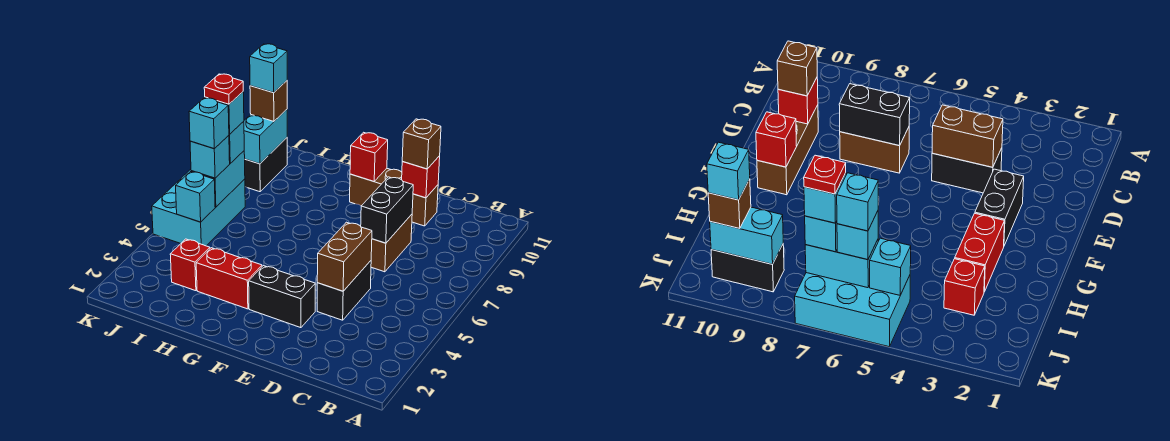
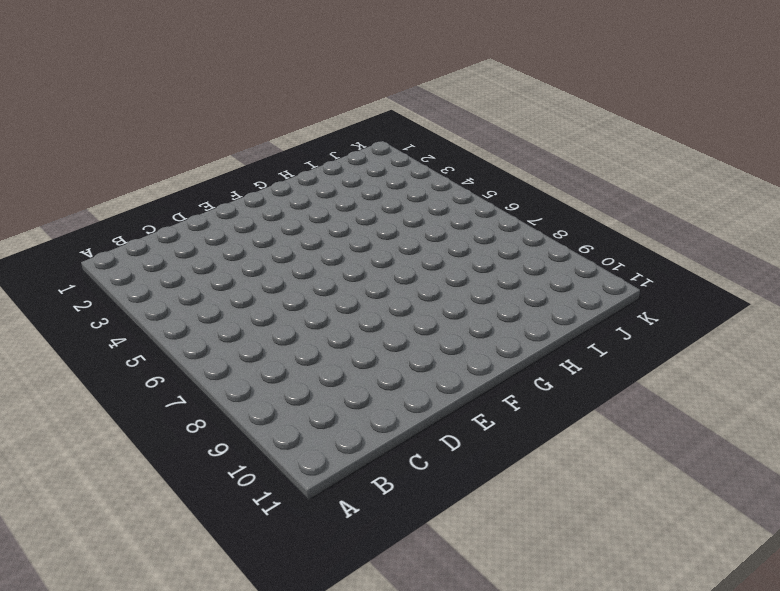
none -> black 1x2 brick [317,261,371,320]
none -> brown 1x2 brick [371,214,412,272]
none -> brown 1x3 brick [350,168,438,226]

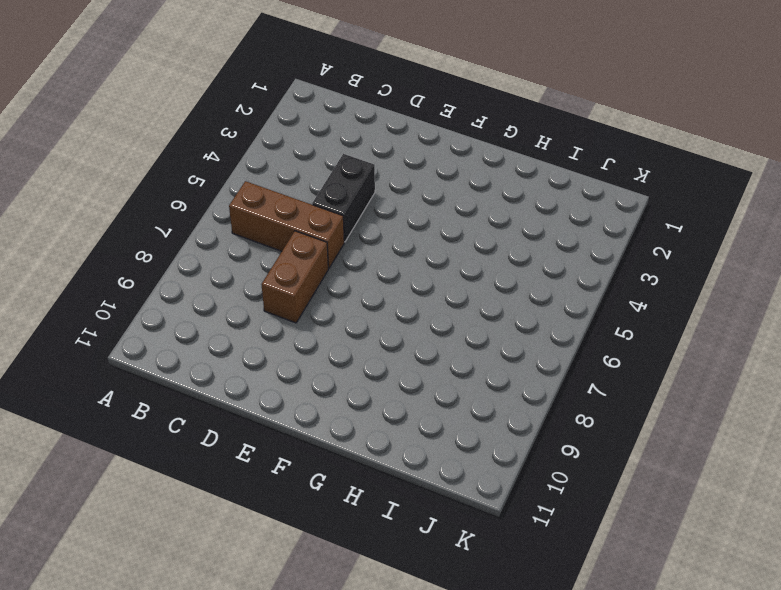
brown 1x3 brick [229,181,344,268] -> brown 1x3 brick moved to [350,168,438,226]
none -> black 1x2 brick [249,266,315,328]
none -> red 1x2 brick [196,248,262,309]
none -> red 1x1 brick [170,239,210,291]

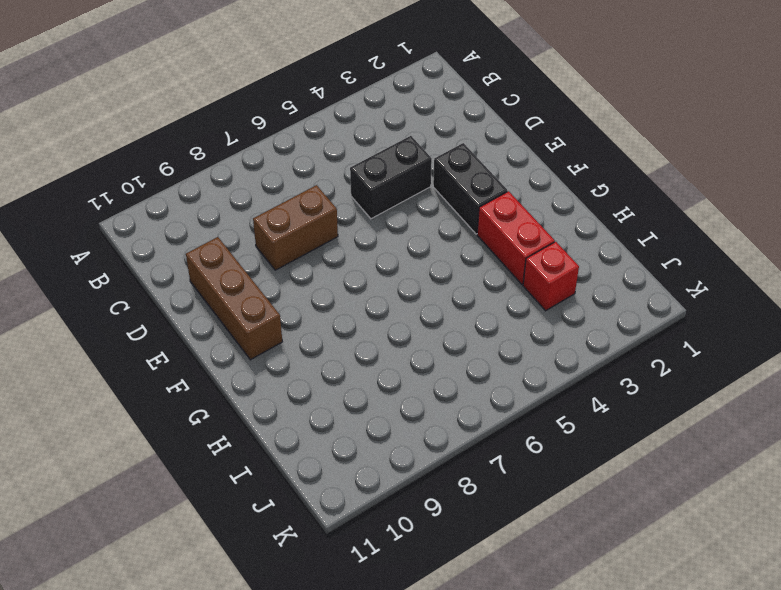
none -> cyan 2x3 brick [152,170,245,246]
none -> black 1x2 brick [245,138,287,192]
none -> brown 1x2 brick [317,222,372,291]

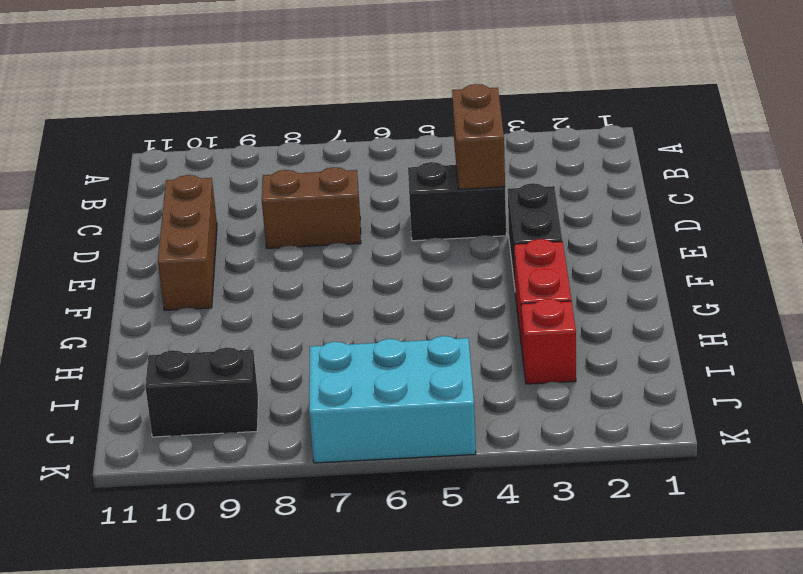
brown 1x2 brick [452,84,505,189] -> brown 1x2 brick turned to [317,222,372,291]
none -> black 1x2 brick [361,177,413,243]
none -> red 1x1 brick [402,156,440,198]
none -> red 1x1 brick [350,132,388,181]

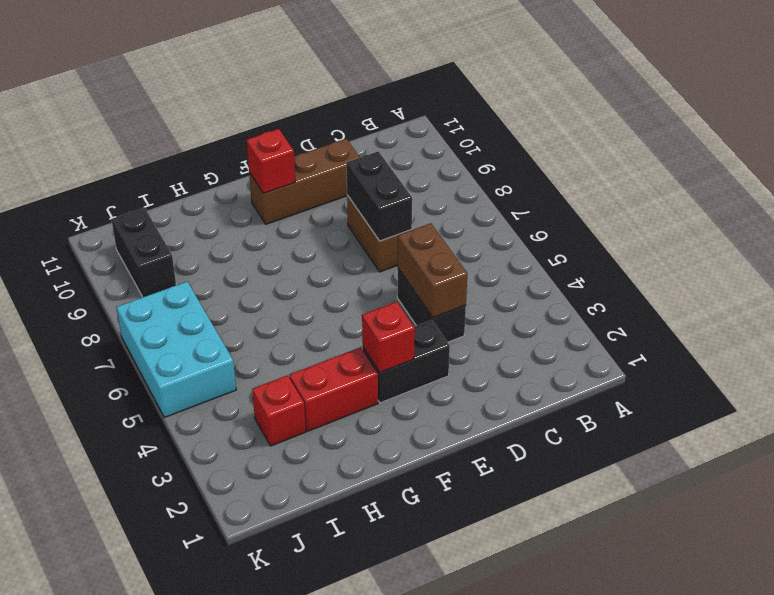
red 1x1 brick [362,302,415,372] -> red 1x1 brick moved to [402,156,440,198]
none -> cyan 1x1 brick [176,172,215,222]
none -> cyan 1x2 brick [191,151,245,207]
none -> cyan 1x2 brick [244,110,287,164]

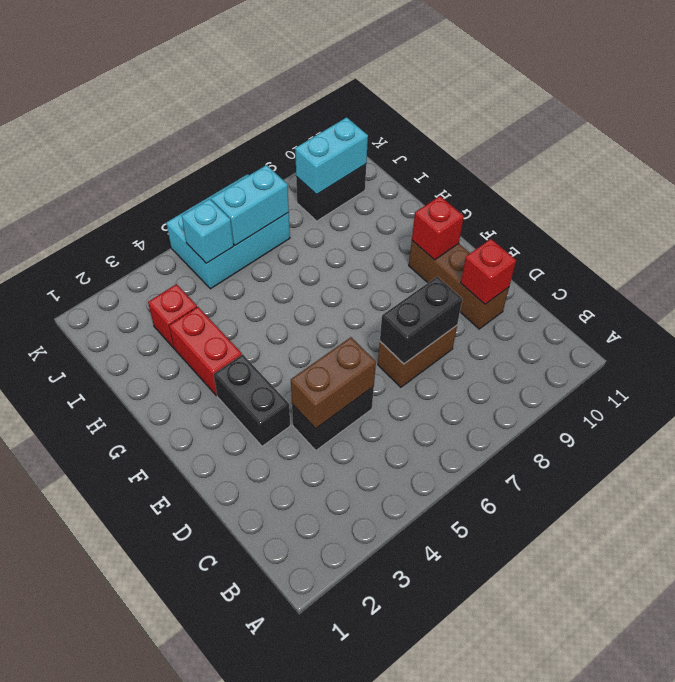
none -> brown 1x1 brick [402,119,441,169]
none -> cyan 1x1 brick [190,135,230,178]
none -> cyan 1x1 brick [229,121,244,163]

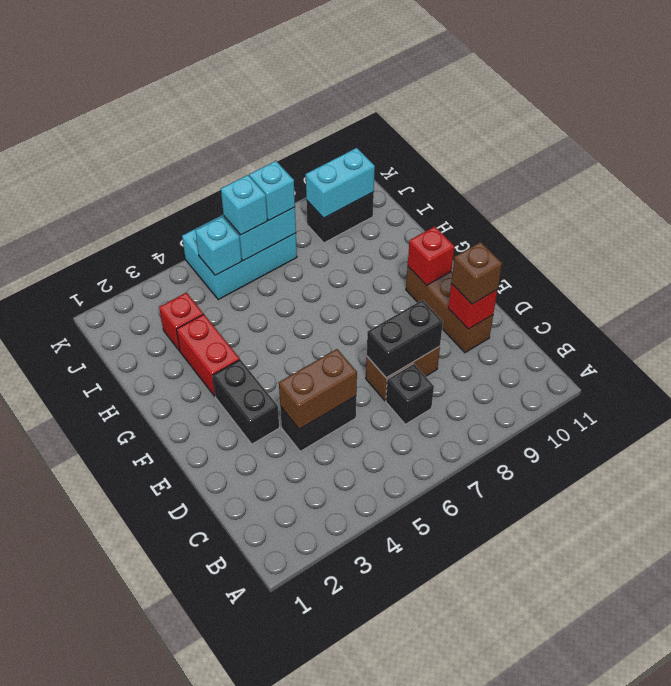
black 1x1 brick [386,364,434,424] -> none
none -> brown 1x1 brick [250,81,287,121]
none -> cyan 1x1 brick [189,98,229,149]
none -> cyan 1x1 brick [205,92,244,134]

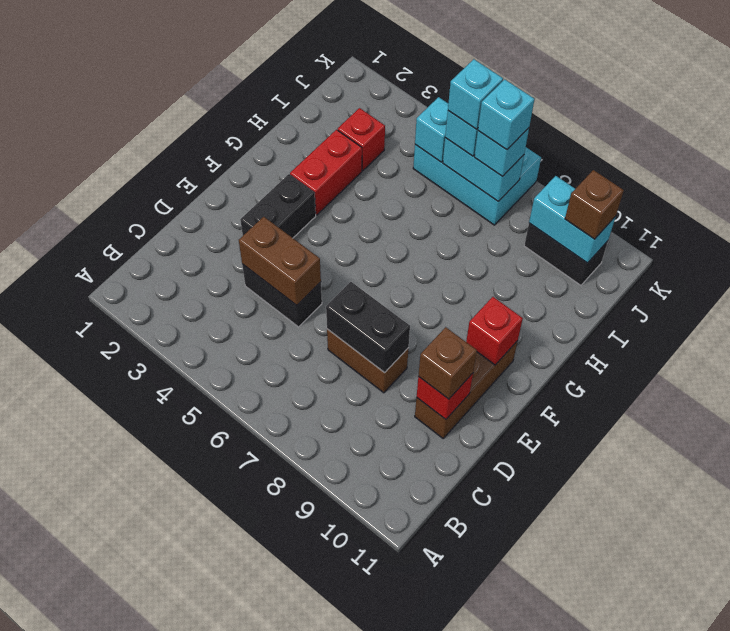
none -> cyan 1x1 brick [250,44,287,93]
none -> red 1x1 plate [204,74,243,104]

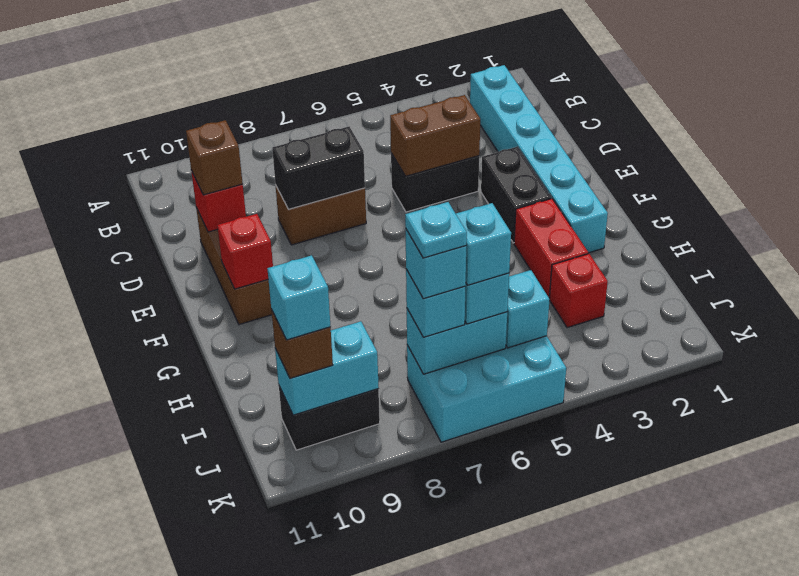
cyan 1x6 brick [470,65,608,253] -> none
cyan 1x1 plate [405,202,467,258] -> red 1x1 plate [204,74,243,104]

